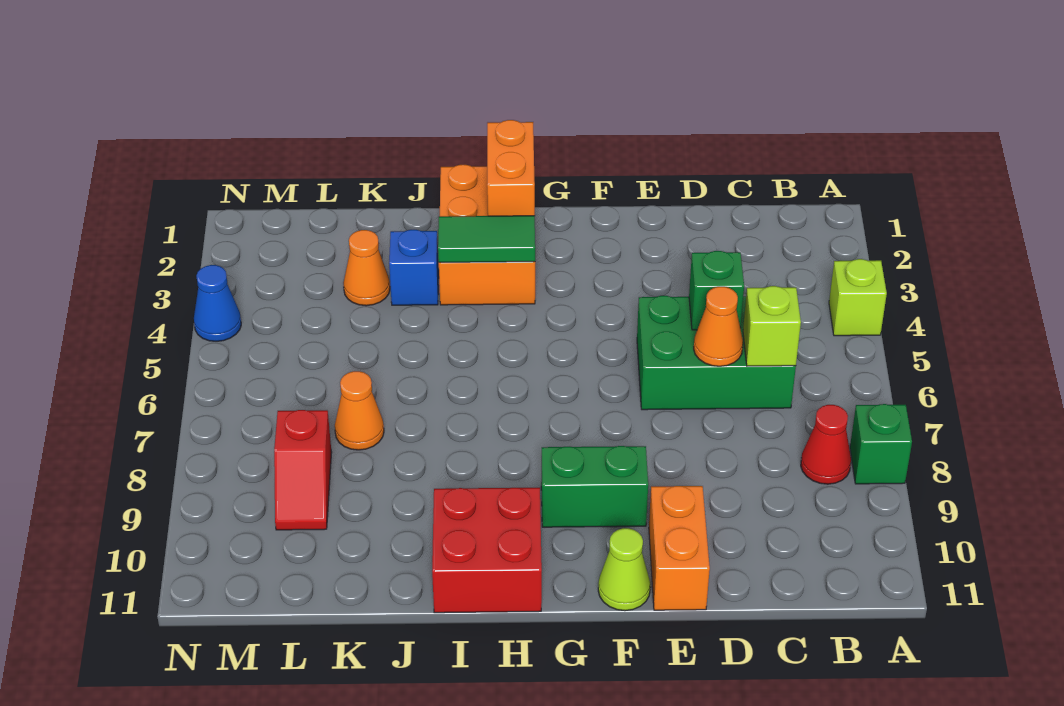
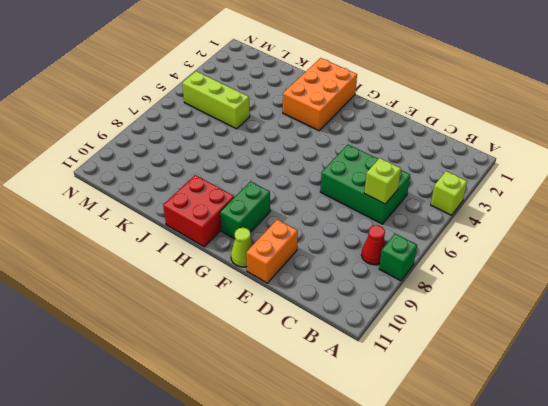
green 1x2 brick [220,181,270,239] -> green 1x2 brick turned to [541,446,648,527]
lime 1x3 brick [182,71,250,129] -> none
none -> blue 1x1 brick [389,230,439,305]
none -> orange 1x1 cone [343,230,390,306]
none -> orange 1x1 cone [335,371,384,450]

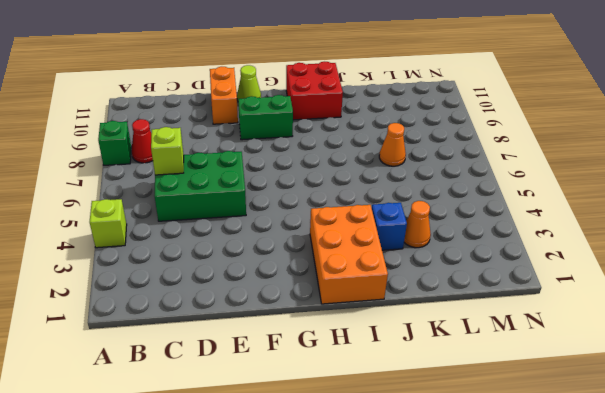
none -> red 1x2 slope [274,410,332,530]
none -> blue 1x1 cone [194,265,241,341]
none -> green 1x1 brick [689,251,744,330]

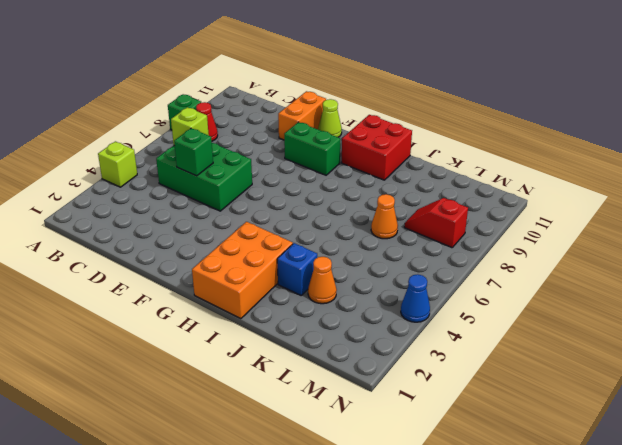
red 1x2 slope [404,198,468,248] -> red 1x2 slope turned to [274,410,332,530]
none -> orange 1x1 cone [694,287,743,366]
none -> orange 1x2 brick [487,120,535,216]
none -> green 1x2 tile [438,216,535,262]

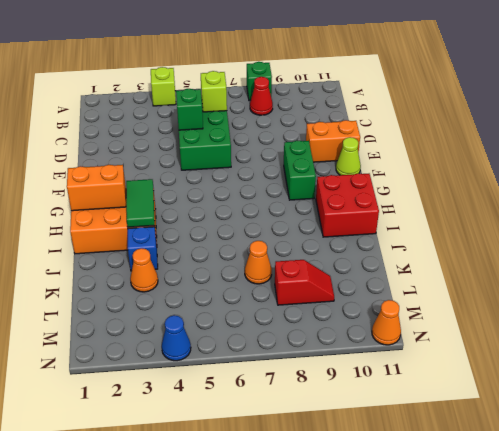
orange 1x1 cone [372,300,401,345] -> orange 1x1 cone moved to [694,287,743,366]

